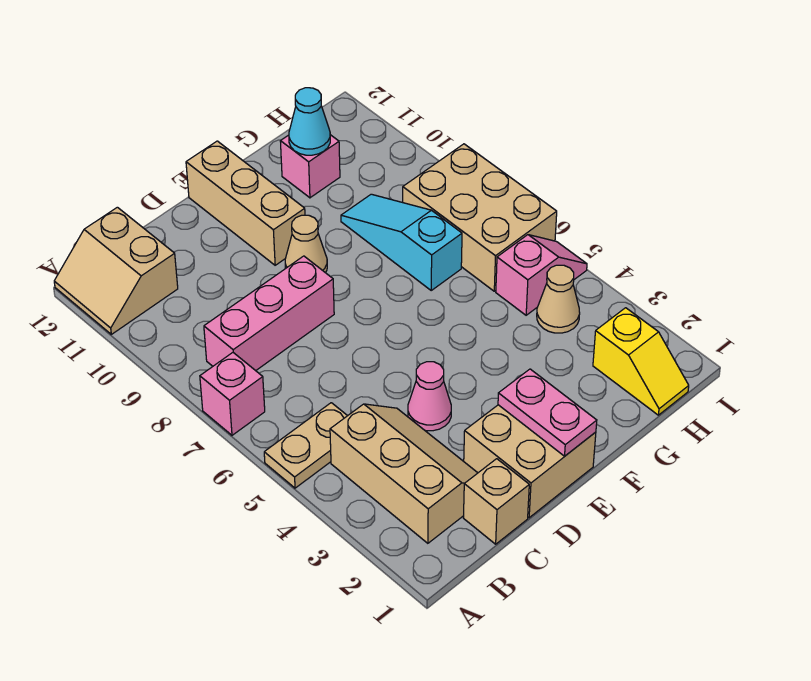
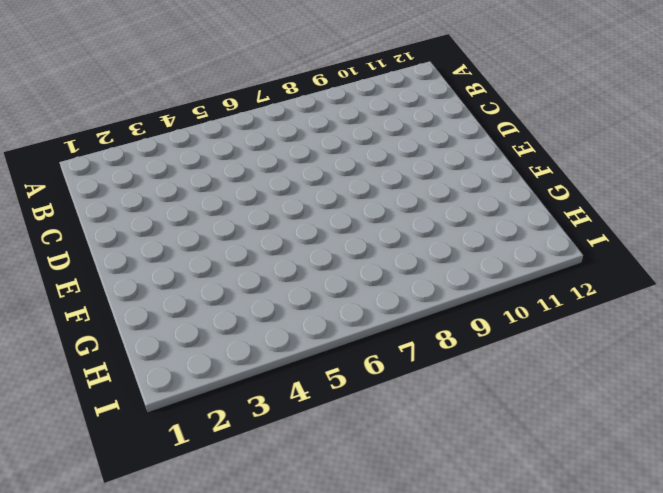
none -> tan 1x2 plate [264,403,347,488]
none -> pink 1x1 brick [200,353,265,435]
none -> tan 2x2 slope [54,207,178,334]

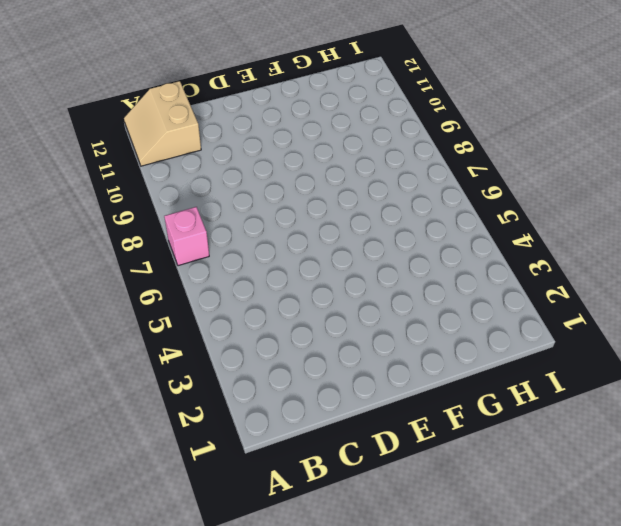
none -> tan 1x2 plate [264,403,347,488]
none -> tan 2x3 slope [330,404,477,543]
none -> pink 1x3 brick [204,256,334,371]

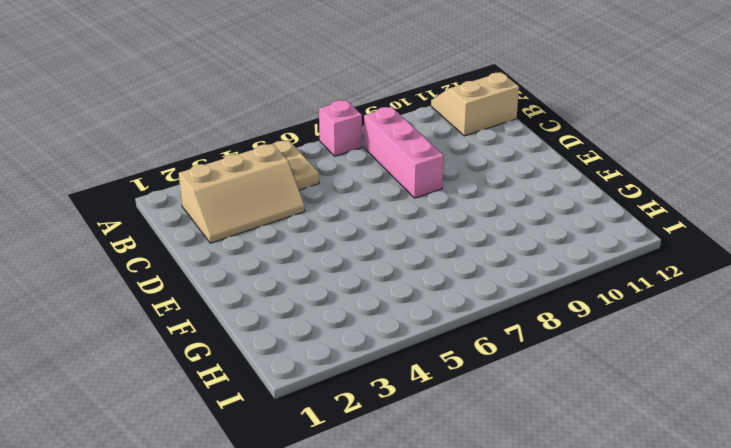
none -> tan 1x1 brick [464,459,529,544]
none -> tan 2x2 brick [464,405,596,518]
none -> pink 1x1 cone [408,362,451,431]

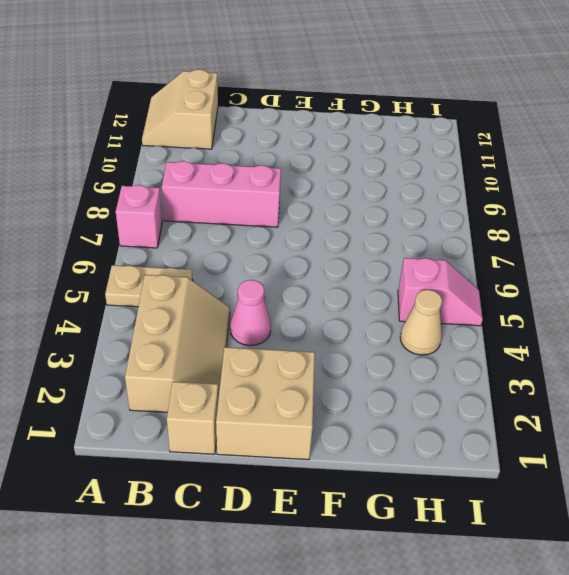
none -> tan 1x1 cone [285,215,327,273]
none -> tan 1x3 brick [186,141,305,265]
none -> cyan 1x3 slope [341,194,462,290]

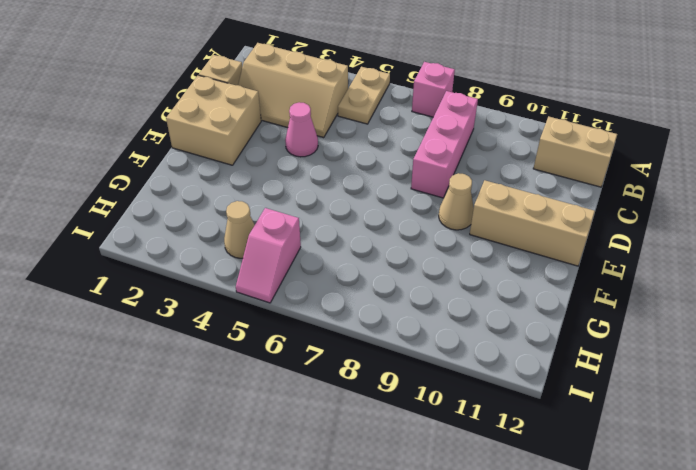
none -> cyan 1x3 slope [341,194,462,290]
none -> pink 1x1 brick [280,135,340,198]
none -> yellow 1x2 slope [593,308,689,415]

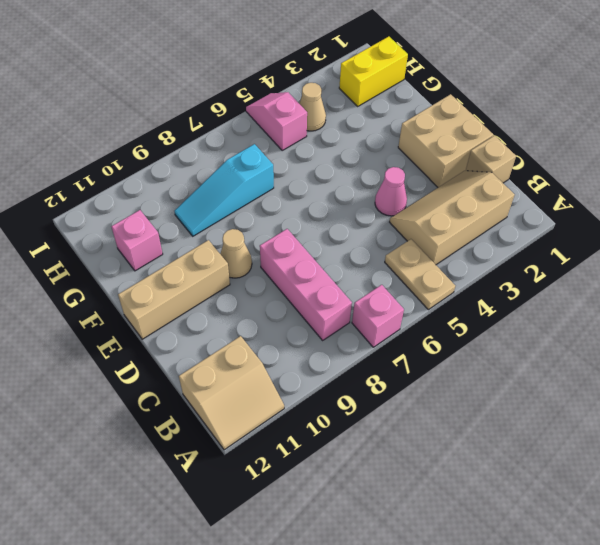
yellow 1x2 brick [339,37,408,106] -> yellow 1x2 slope [593,308,689,415]
none -> tan 2x3 brick [403,144,557,291]
none -> pink 1x2 plate [498,369,597,456]
none -> cyan 1x1 cone [289,88,330,155]

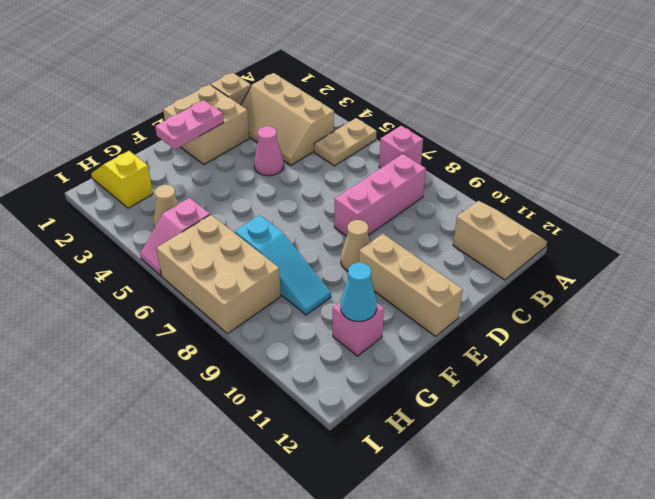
pink 1x2 plate [155,100,224,150] -> pink 1x2 plate turned to [498,369,597,456]

